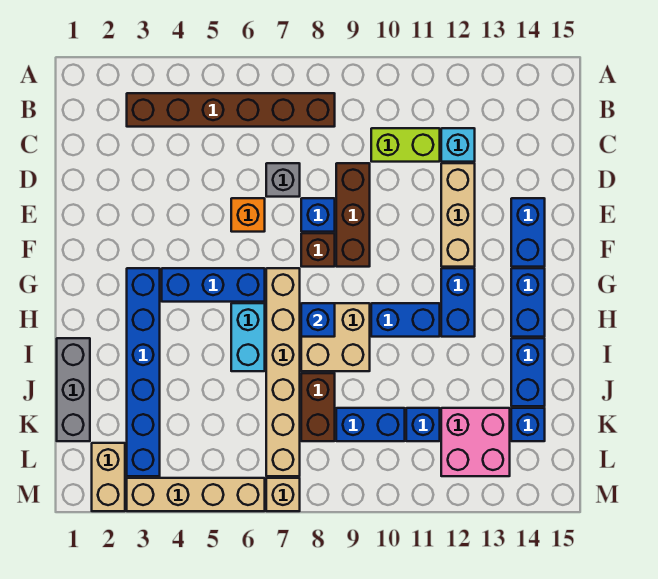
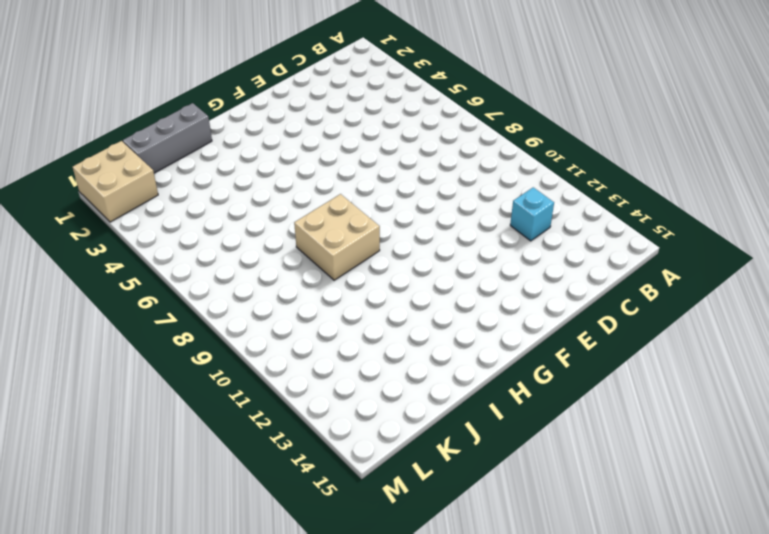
tan 2x2 brick [73,141,158,222] -> tan 1x2 brick [92,443,125,511]
none -> brown 1x6 brick [127,93,335,127]
none -> lime 1x2 brick [371,128,440,162]
none -> grey 1x1 brick [266,163,300,197]

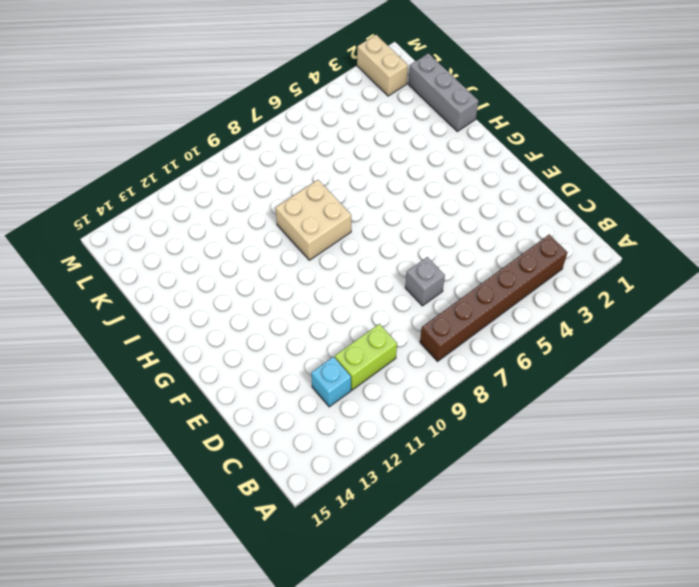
none -> brown 1x3 brick [336,163,370,267]
none -> tan 1x3 brick [441,163,475,267]
none -> orange 1x1 brick [231,198,265,232]

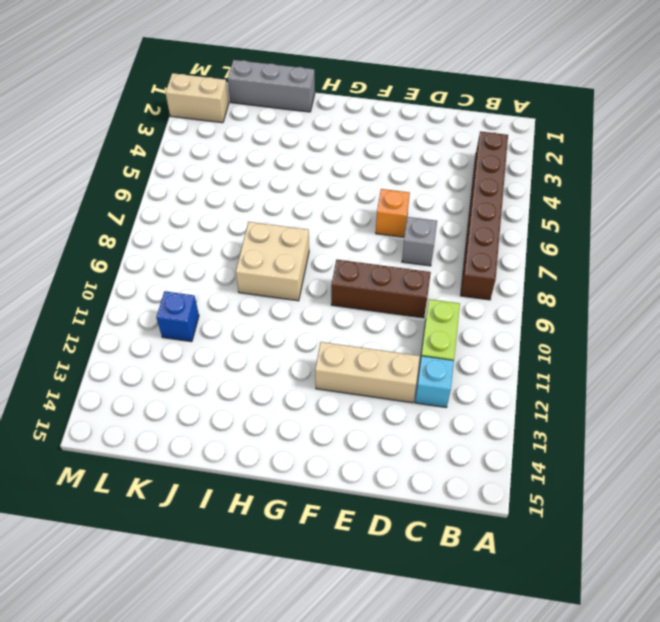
none -> blue 1x1 brick [301,198,335,232]
none -> blue 1x2 brick [511,198,545,267]
none -> brown 1x1 brick [301,233,335,267]

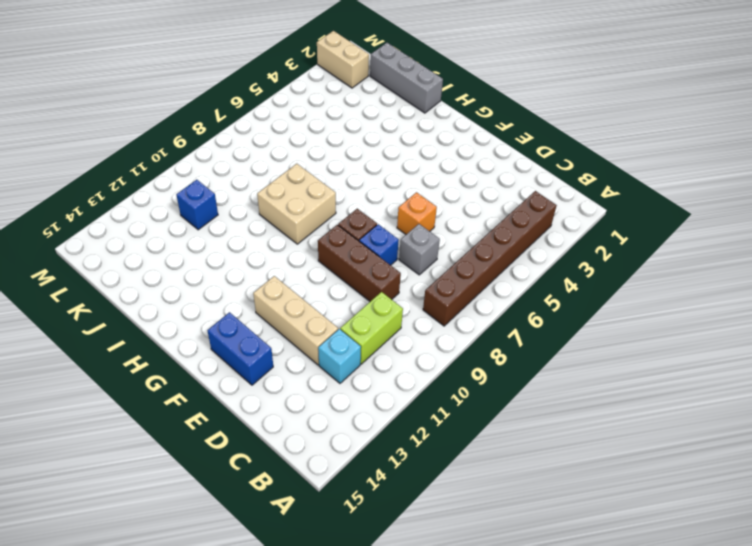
none -> blue 1x6 brick [127,268,160,476]
none -> blue 1x3 brick [162,268,265,302]
none -> tan 1x6 brick [266,268,300,476]

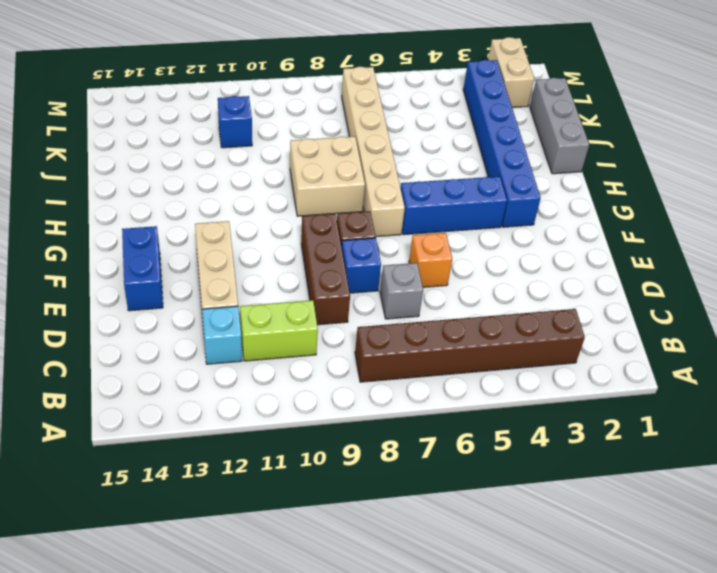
none -> blue 1x2 brick [441,268,475,337]
none -> blue 1x2 brick [511,268,545,337]
none -> cyan 1x2 brick [231,303,265,371]

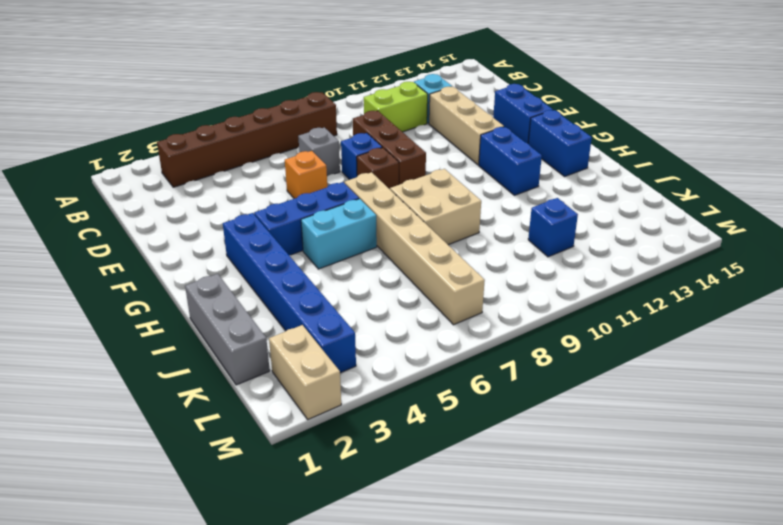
cyan 1x2 brick [301,199,377,269] -> cyan 1x2 brick turned to [231,303,265,371]
none -> blue 1x2 brick [371,303,440,337]
none -> blue 1x2 brick [511,338,545,406]
none -> brown 1x2 brick [301,373,335,441]

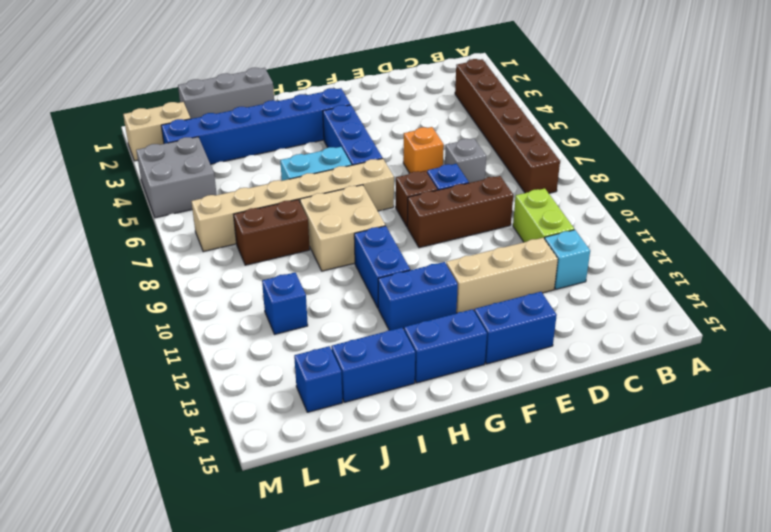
grey 2x2 brick [136,137,217,218] -> tan 1x4 brick [127,478,265,511]
none -> blue 1x2 brick [336,408,405,441]
none -> pink 2x2 brick [441,408,510,476]
none -> tan 1x1 brick [266,478,300,511]

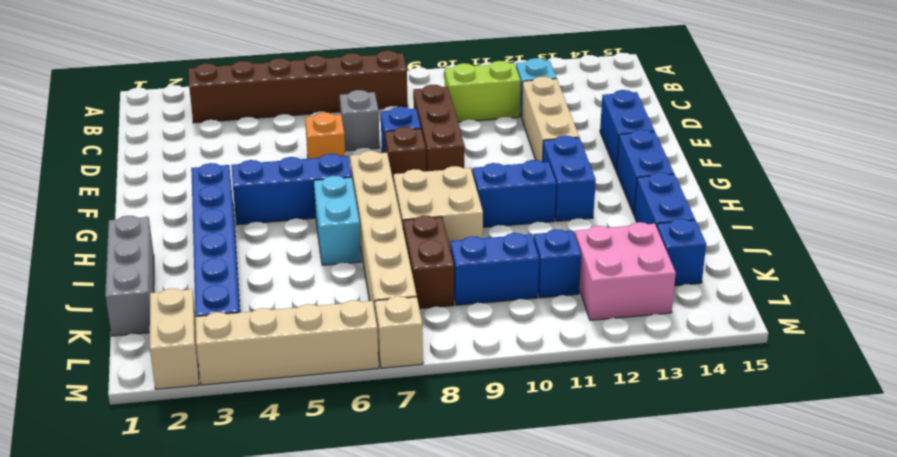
none -> blue 1x1 brick [301,303,335,337]

